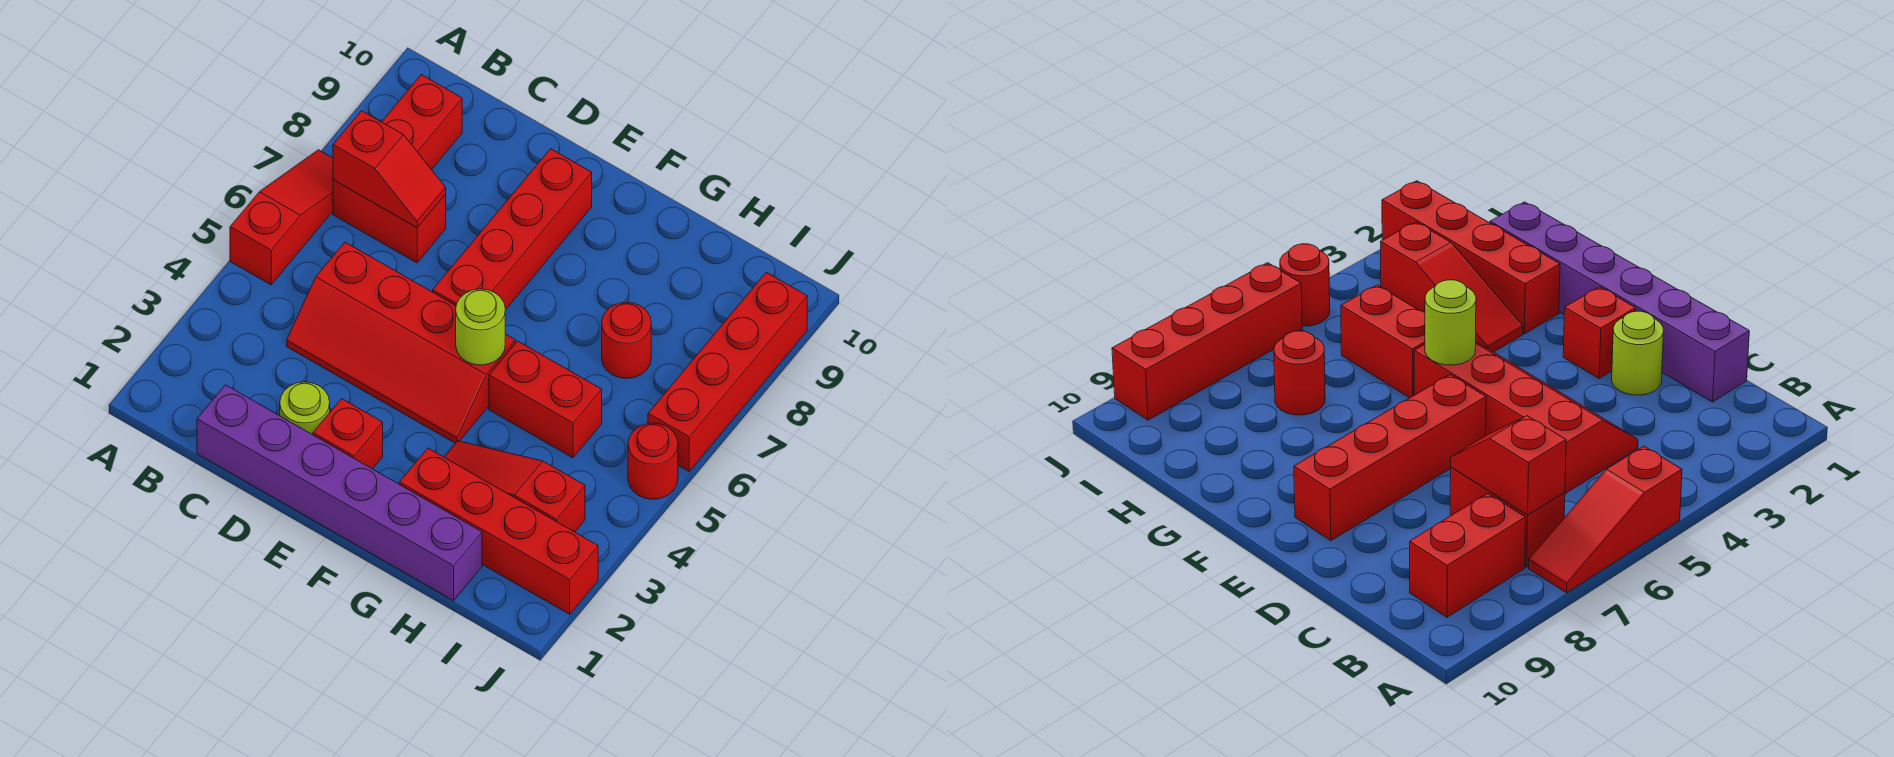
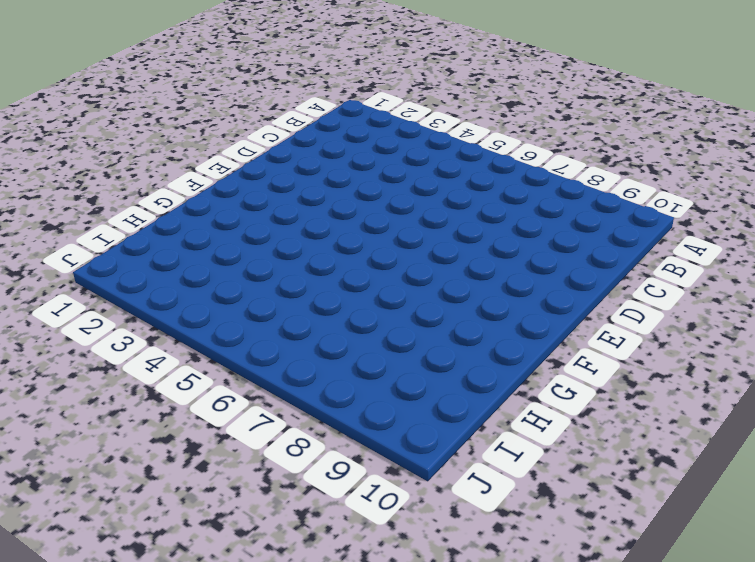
none -> red 1x3 slope [230,150,333,285]
none -> red 1x2 brick [333,180,446,263]
none -> red 1x2 brick [382,75,462,170]

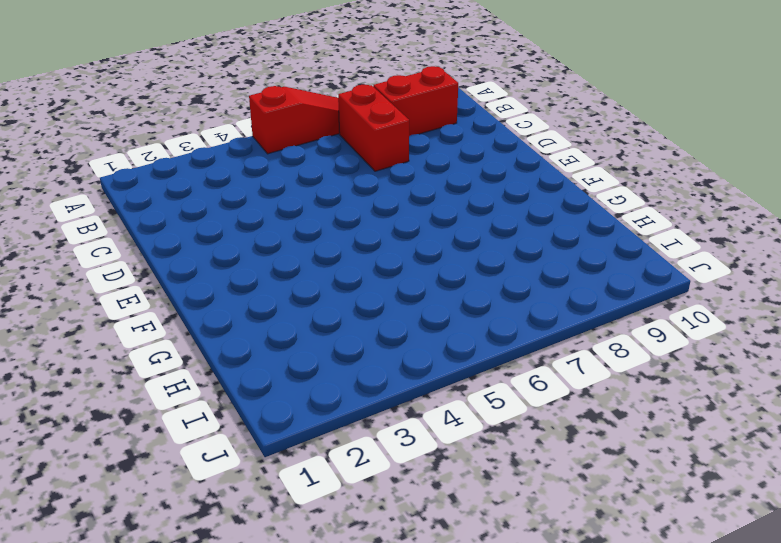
none -> purple 1x6 brick [197,385,482,601]
none -> red 2x4 slope [287,242,515,443]
none -> lime 1x1 round brick [280,382,330,435]

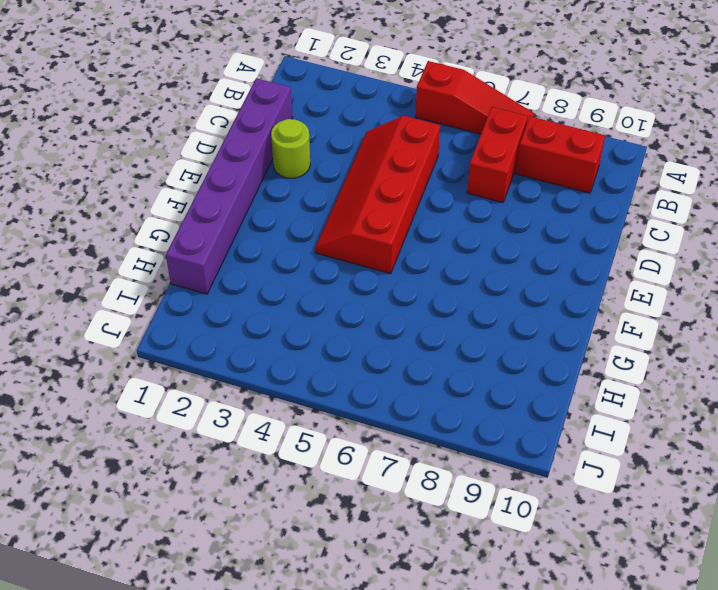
none -> red 1x1 brick [313,399,383,469]
none -> red 1x4 brick [433,149,592,310]
none -> red 1x4 brick [399,448,598,614]

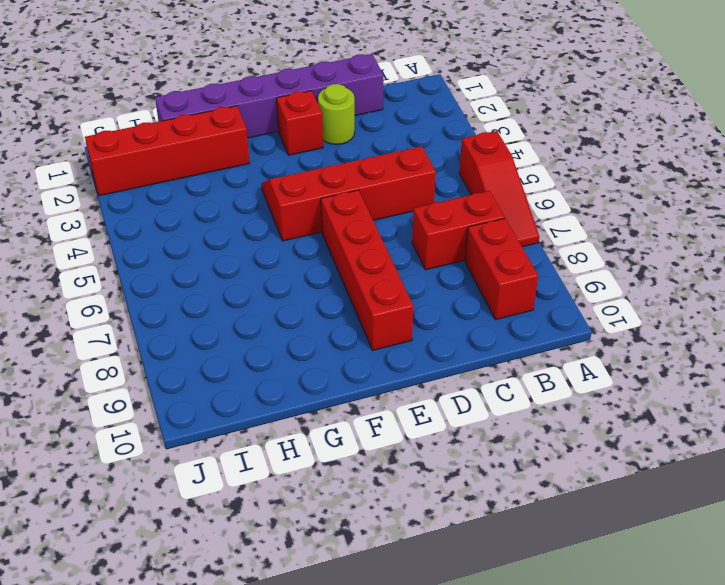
none -> red 1x3 slope [444,441,585,532]
none -> red 1x2 brick [489,341,602,458]
none -> red 1x1 round brick [602,302,651,379]

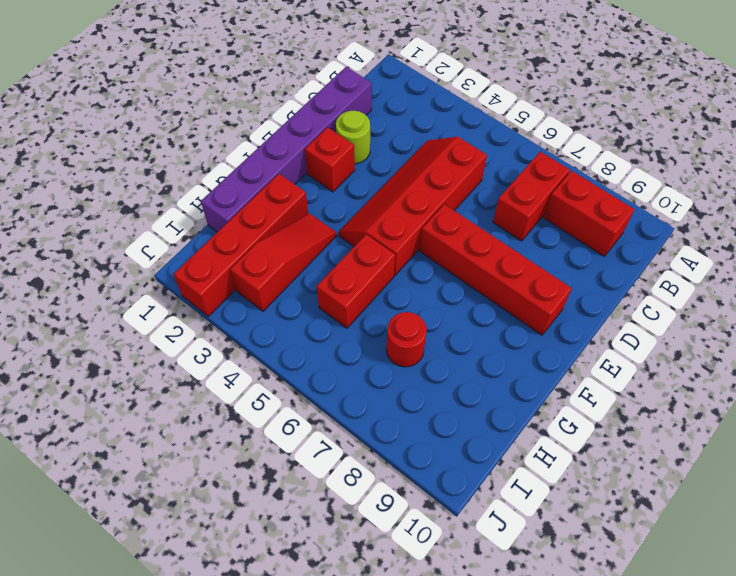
none -> red 1x3 slope [230,150,333,285]
none -> red 1x1 round brick [628,423,678,499]
none -> red 1x4 brick [648,272,807,471]

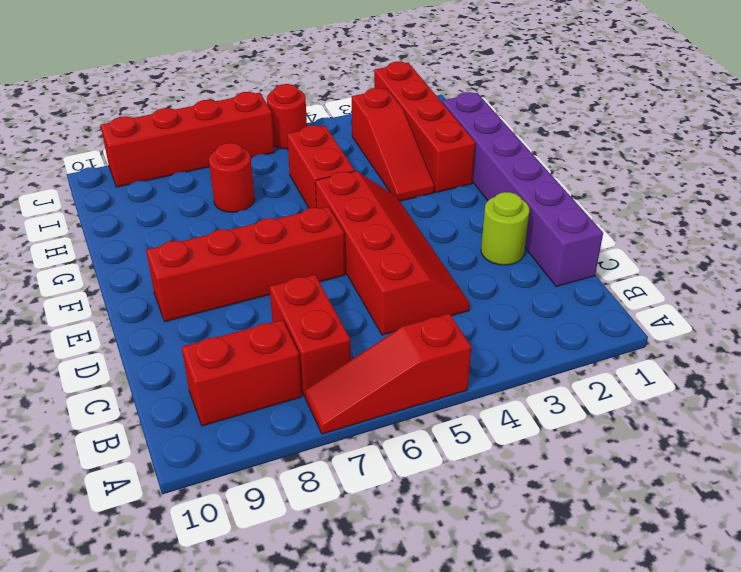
none -> red 1x1 brick [313,399,383,469]
none -> red 1x2 slope [333,111,446,228]
none -> lime 1x1 round brick [456,289,505,365]

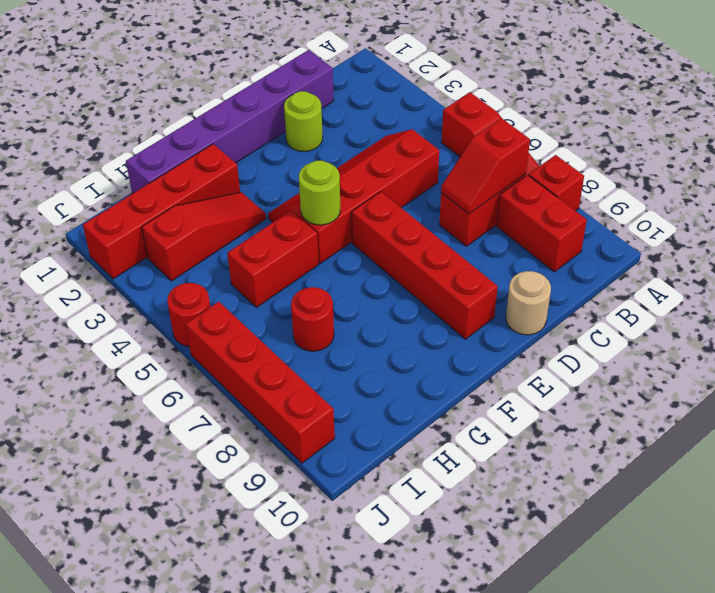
red 1x1 brick [529,155,584,211] -> red 1x1 brick moved to [313,399,383,469]
tan 1x1 round brick [506,271,551,335] -> none

